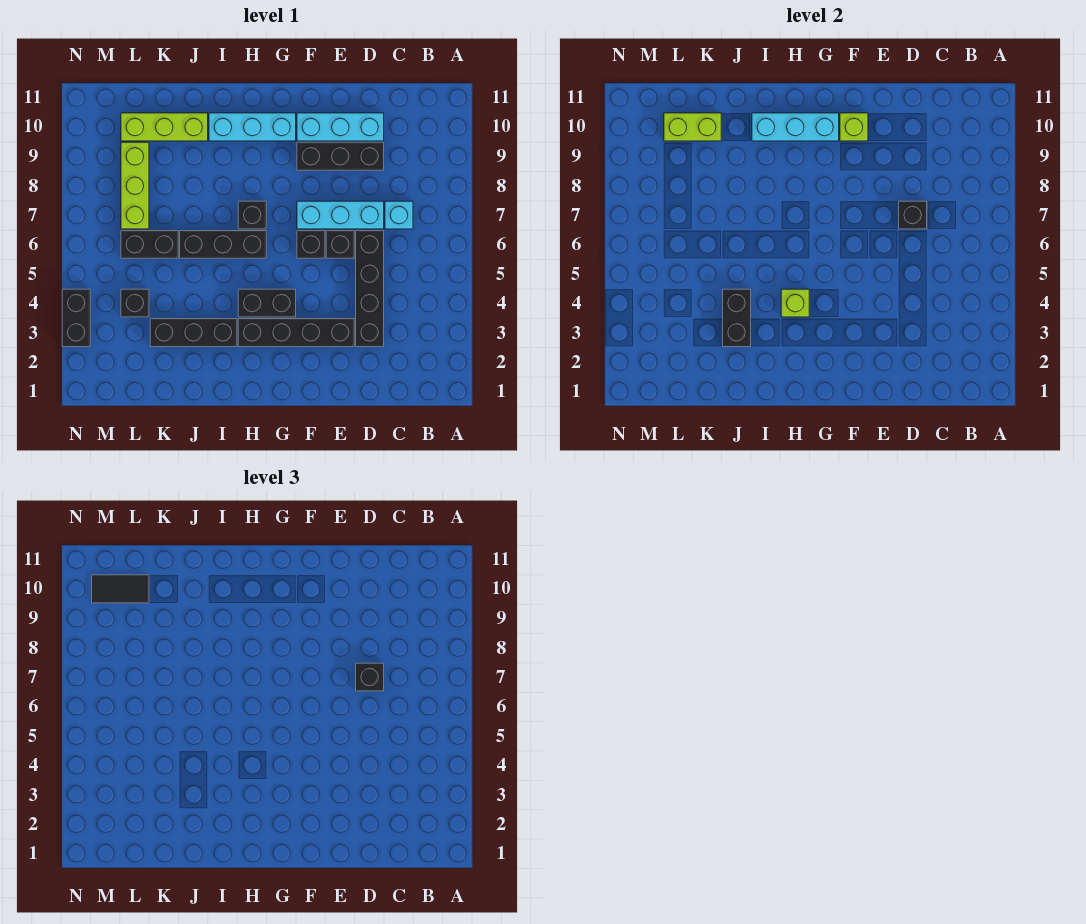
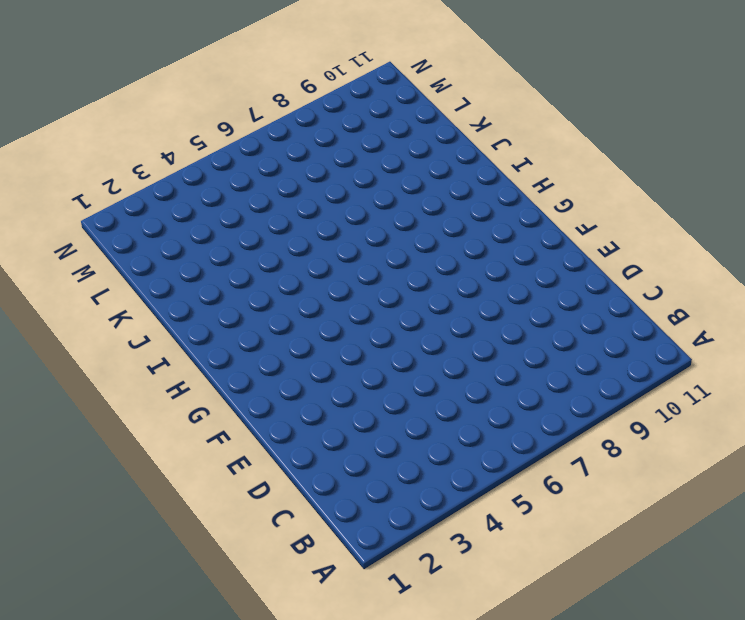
none -> cyan 1x1 brick [385,201,413,229]
none -> black 1x4 brick [356,231,384,347]
none -> cyan 1x3 brick [297,201,384,229]

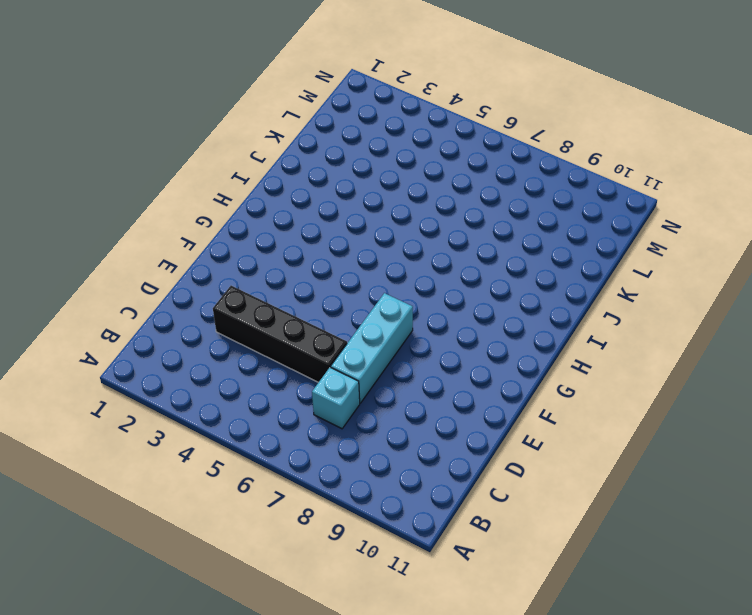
none -> black 1x3 brick [297,142,384,170]
none -> cyan 1x3 brick [297,113,384,141]
none -> black 1x4 brick [238,319,354,347]

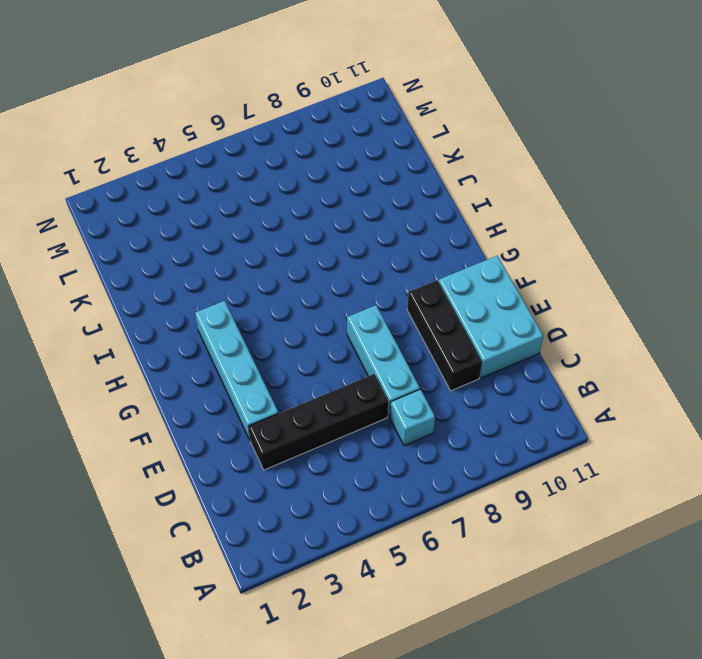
cyan 2x3 brick [439,256,543,378] -> cyan 1x3 brick [297,113,384,141]
cyan 1x4 brick [195,301,279,440] -> black 1x4 brick [238,319,354,347]
none -> black 1x1 brick [326,231,354,258]
none -> black 1x1 brick [297,231,325,258]
none -> black 1x2 brick [238,289,296,317]

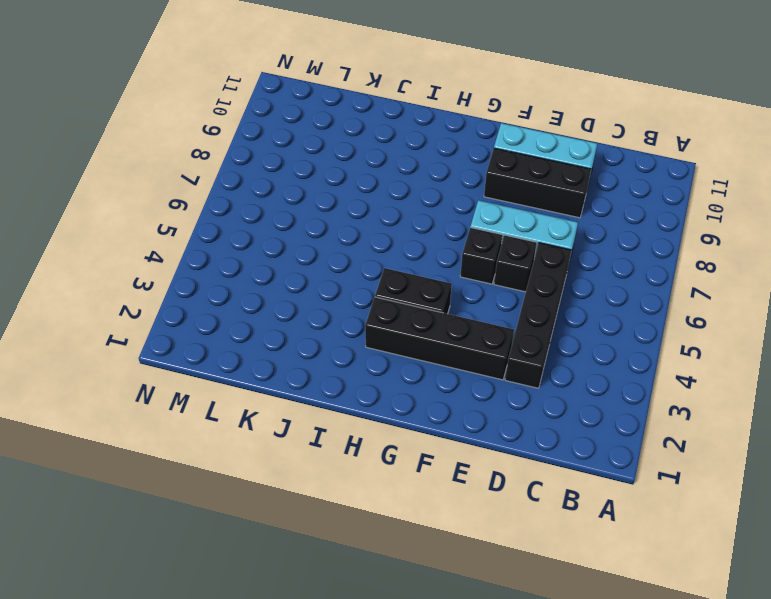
none -> cyan 1x1 brick [385,201,413,229]
none -> cyan 1x3 brick [209,113,296,141]
none -> black 1x3 brick [180,231,266,258]

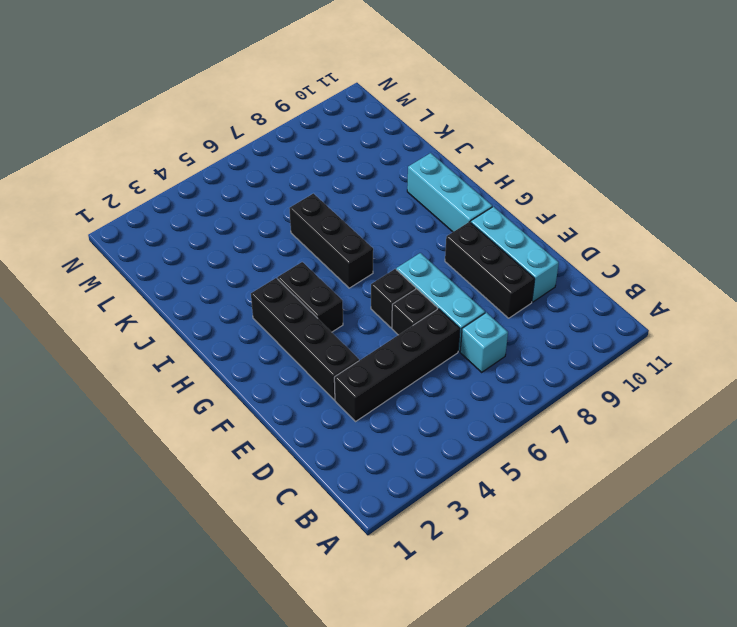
none -> black 1x1 brick [238,201,266,229]
none -> black 1x3 brick [150,319,237,347]
none -> lime 1x3 brick [121,113,208,141]

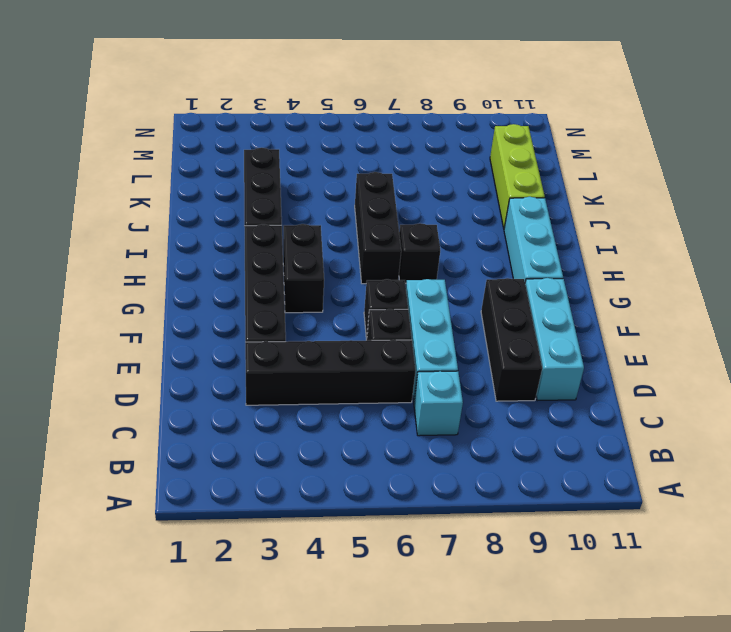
none -> black 1x2 brick [121,231,178,258]
none -> black 1x1 brick [121,289,149,317]
none -> lime 1x3 brick [121,142,149,229]

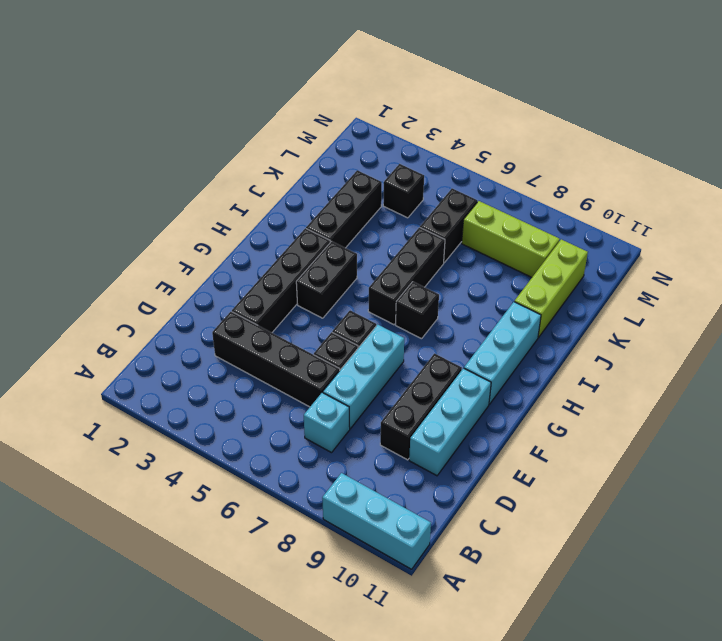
cyan 1x3 brick [322,473,431,569] -> cyan 1x3 brick turned to [752,113,839,141]
none -> black 1x2 brick [62,289,90,347]
none -> black 1x1 brick [899,201,927,229]
none -> lime 1x1 brick [840,113,868,141]

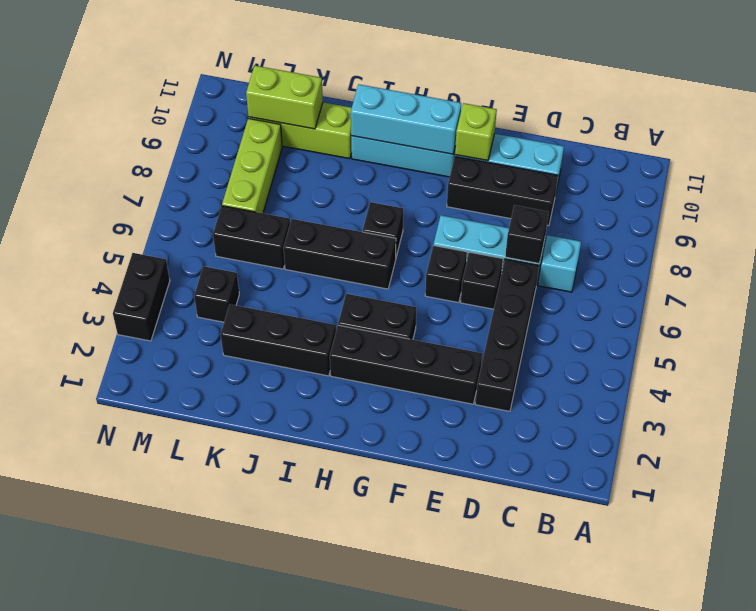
none -> lime 1x1 brick [781,289,809,317]
none -> black 1x2 brick [723,289,751,347]
none -> black 1x1 brick [356,663,384,691]

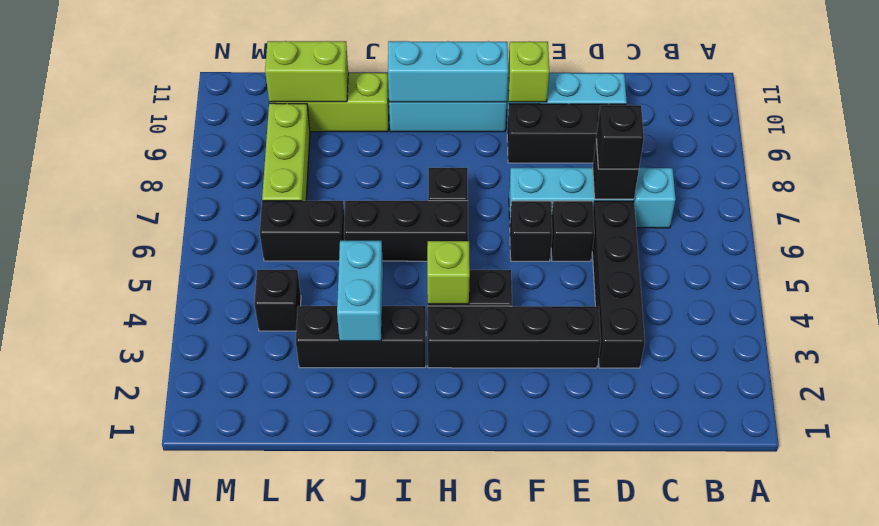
cyan 1x2 brick [337,241,383,341] -> black 1x2 brick [723,289,751,347]
none -> black 1x2 brick [62,289,90,347]
none -> black 1x2 tile [92,575,149,603]

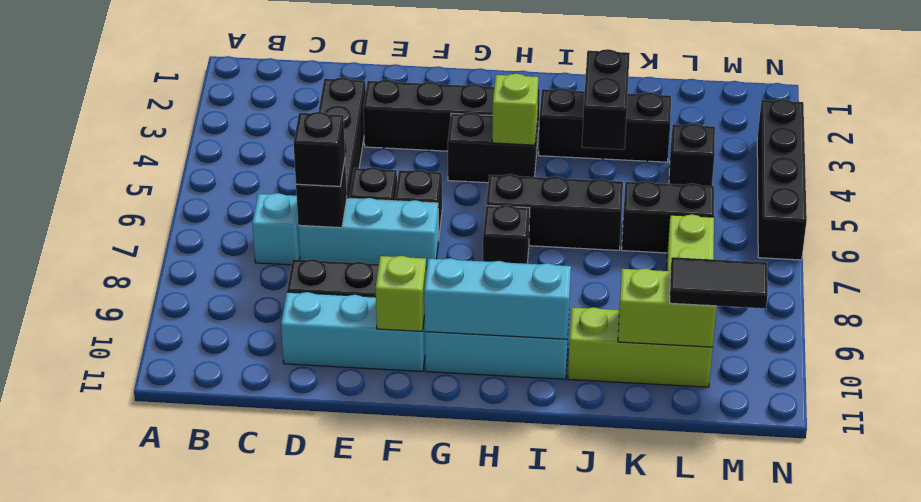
black 1x4 brick [757,99,807,260] -> black 1x2 brick [62,289,90,347]

